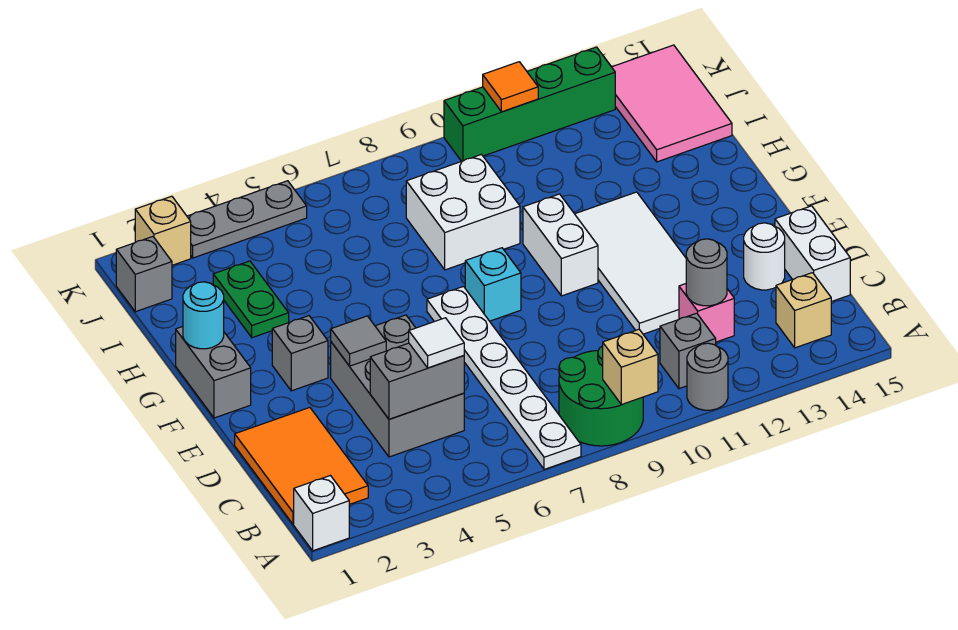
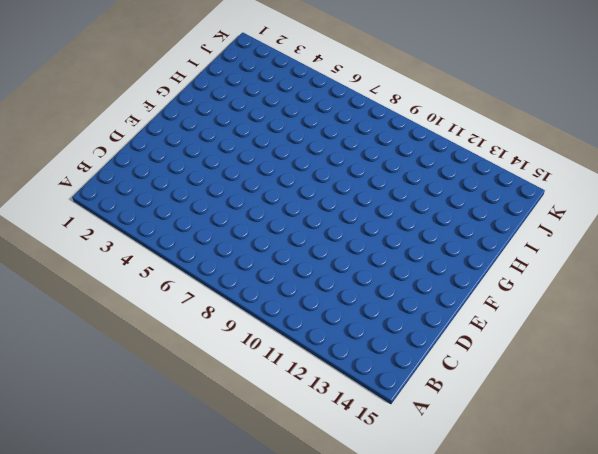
none -> white 1x1 brick [294,476,349,551]
none -> white 1x6 plate [427,286,581,469]
none -> green 2x2 round brick [559,346,643,446]
none -> grey 1x1 round brick [687,343,728,410]

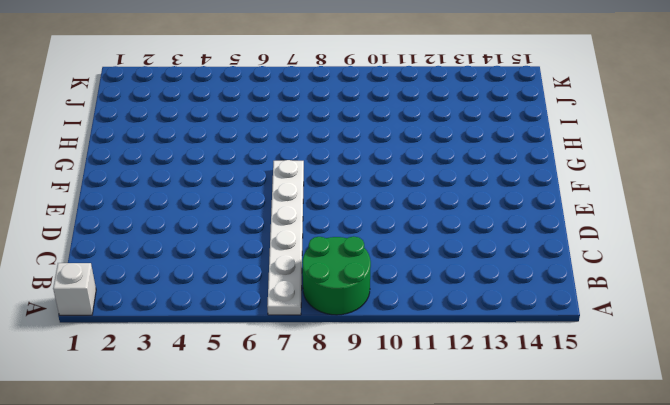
none -> grey 1x1 round brick [687,343,728,410]
none -> orange 2x3 tile [235,407,368,524]
none -> grey 1x1 brick [660,313,716,389]
none -> tan 1x1 brick [776,273,831,348]

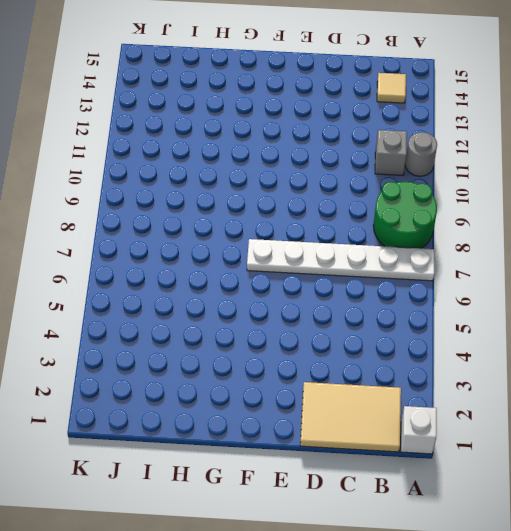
tan 2x3 tile [300,382,401,452] -> orange 2x3 tile [235,407,368,524]
tan 1x1 tile [377,73,406,103] -> tan 1x1 brick [776,273,831,348]
none -> grey 2x3 brick [331,315,464,457]
none -> pink 1x1 brick [679,284,734,342]
none -> white 1x2 brick [775,206,850,302]
none -> white 2x4 tile [575,192,686,334]

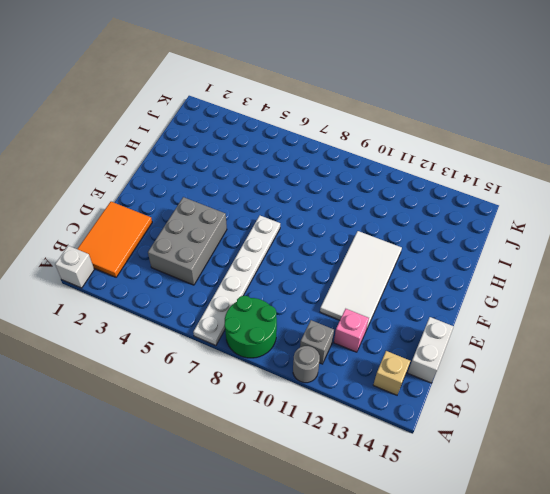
none -> white 1x1 round brick [744,223,785,290]
none -> grey 1x2 brick [176,326,251,418]
none -> grey 1x1 brick [272,316,328,391]
none -> cyan 1x1 brick [465,248,521,321]

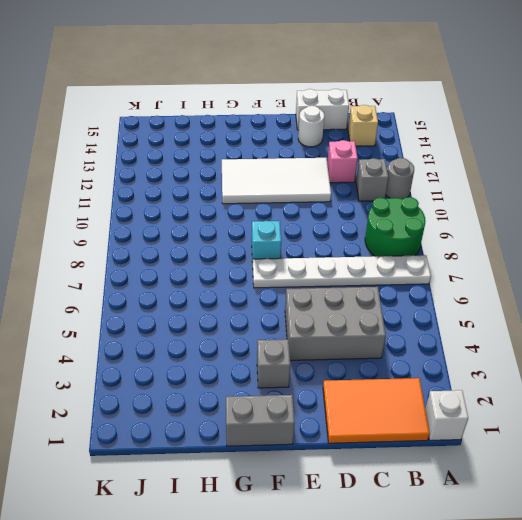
none -> white 1x2 brick [523,194,598,296]
none -> green 1x2 plate [213,261,289,338]
none -> white 2x2 brick [406,155,520,270]
none -> pink 2x3 tile [612,45,732,162]

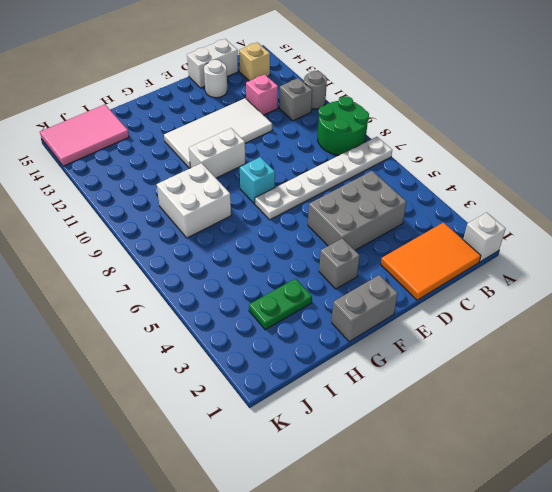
none -> grey 1x1 brick [116,237,172,312]
none -> tan 1x1 brick [135,196,191,265]
none -> grey 1x3 plate [187,181,307,258]
none -> green 1x4 brick [444,47,615,161]

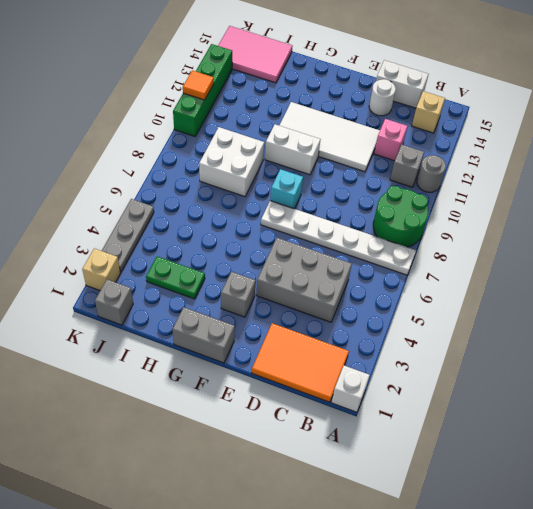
none -> tan 1x1 brick [603,329,658,405]
none -> grey 1x2 brick [370,343,464,419]
none -> grey 1x1 round brick [686,239,727,306]
none -> grey 1x1 tile [331,316,386,366]

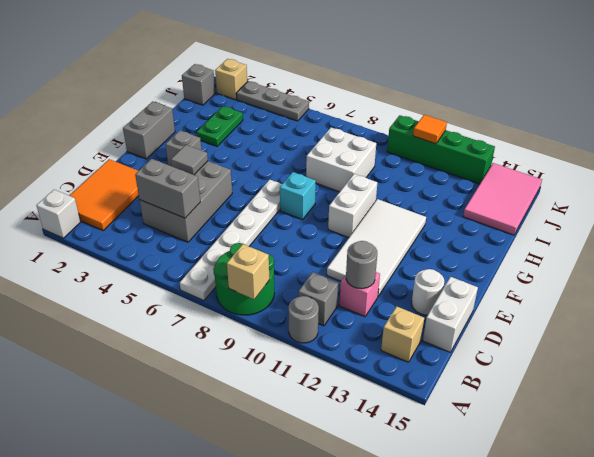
none -> cyan 1x1 round brick [183,282,224,349]
none -> white 1x1 tile [409,318,464,368]

